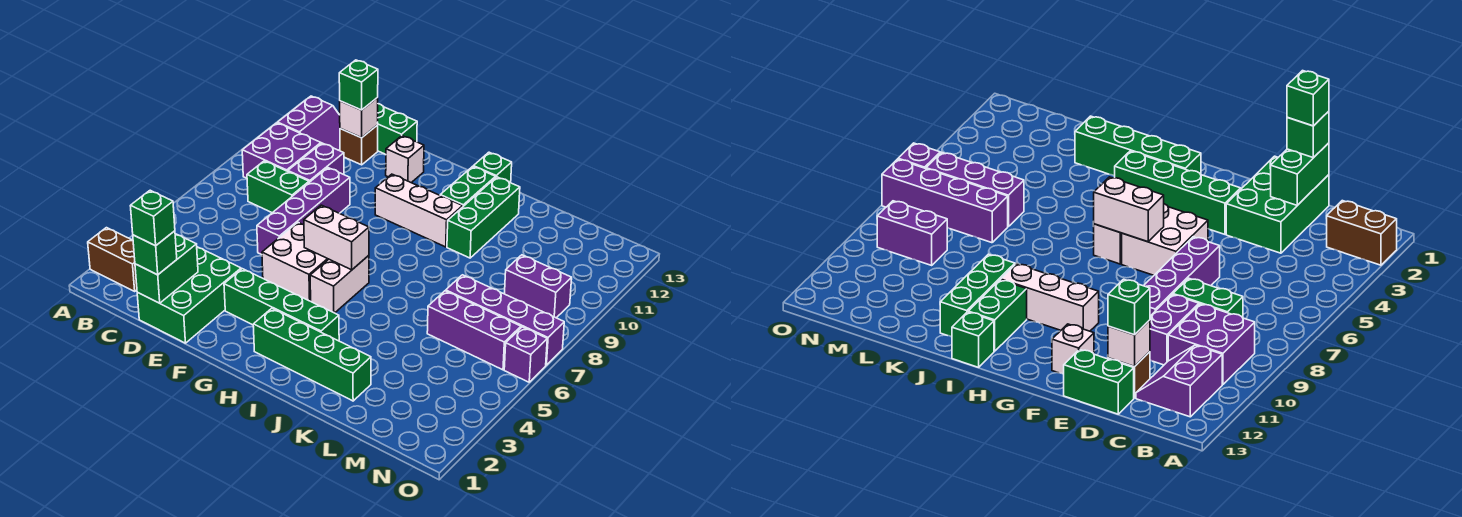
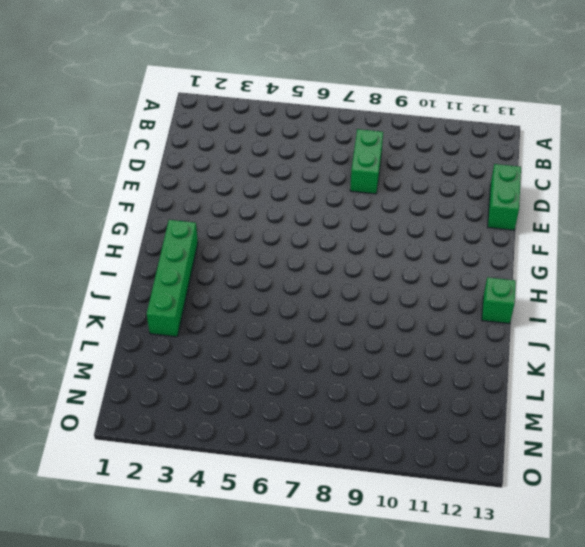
none -> brown 1x2 brick [88,228,137,291]
none -> purple 2x2 brick [242,123,321,178]
none -> purple 2x2 slope [278,96,340,151]

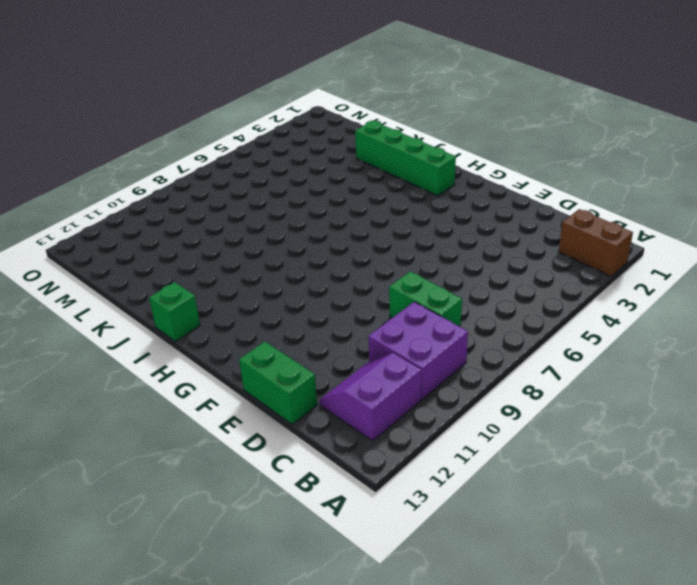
none -> green 2x3 brick [137,247,241,343]
none -> purple 1x2 brick [288,143,344,182]
none -> brown 1x1 brick [340,125,378,165]

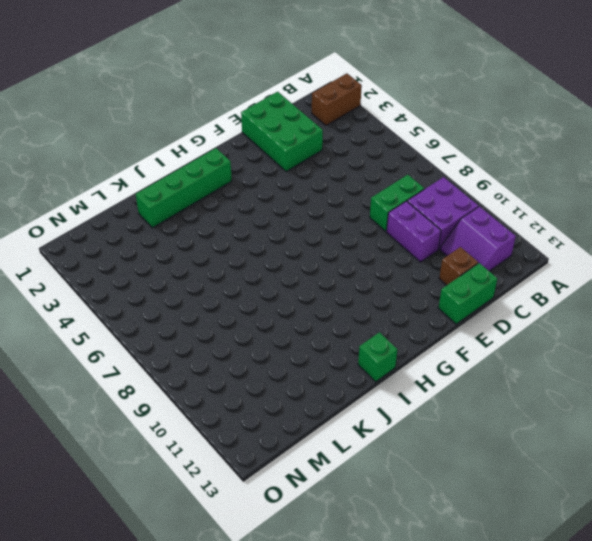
none -> purple 1x4 brick [257,168,350,255]
none -> green 1x4 brick [224,269,339,341]
none -> white 2x2 brick [262,222,328,301]

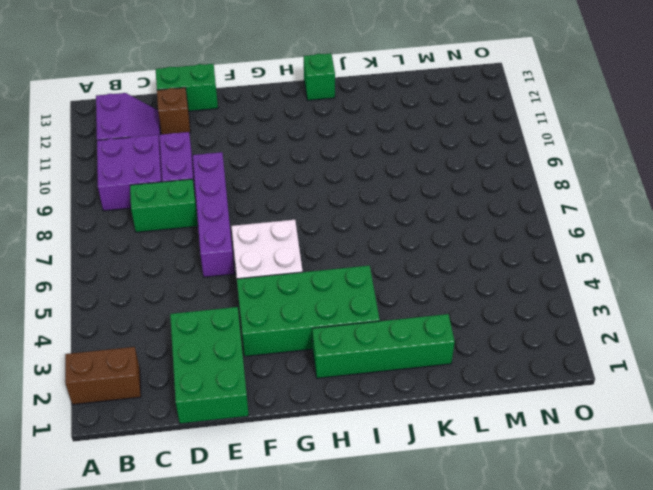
green 2x4 brick [237,266,380,356] -> green 1x4 brick [224,269,339,341]
none -> white 1x1 brick [386,136,424,183]
none -> white 1x3 brick [375,174,463,247]
none -> white 1x2 brick [310,256,369,313]

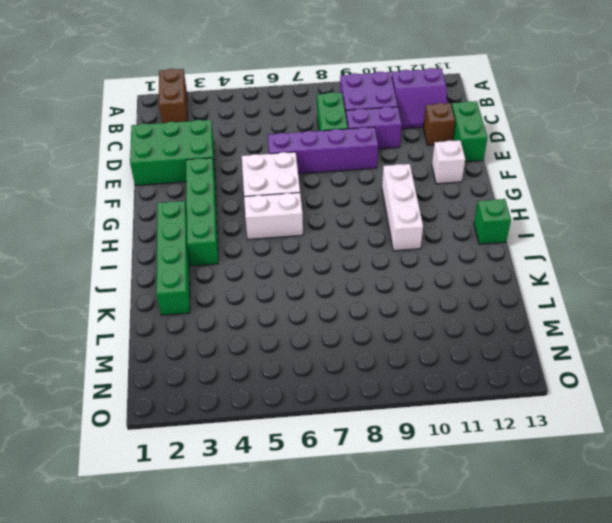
none -> green 1x2 brick [440,166,496,206]
none -> green 1x3 brick [447,177,520,258]
none -> purple 1x3 brick [427,291,521,370]

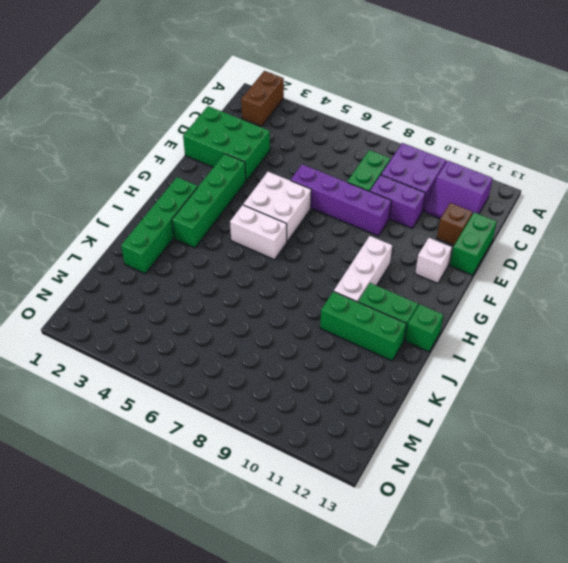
none -> purple 1x3 brick [427,291,521,370]
none -> purple 1x4 brick [446,275,564,365]
none -> purple 1x2 brick [505,255,572,318]

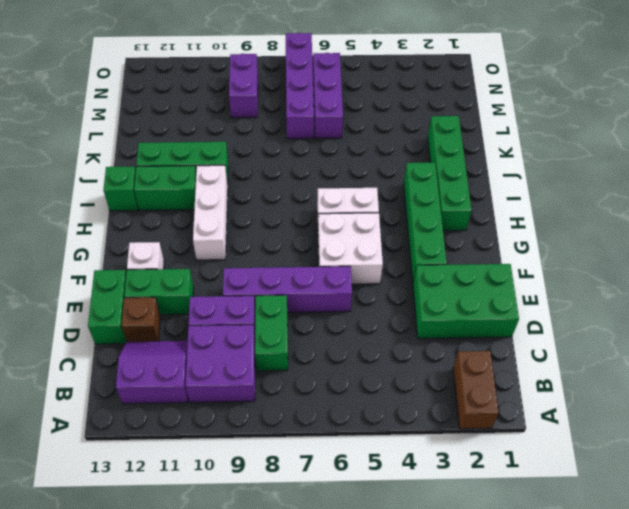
green 1x2 brick [124,269,194,315] -> green 1x2 brick moved to [135,234,198,303]
none -> purple 1x1 brick [504,327,547,382]
none -> white 1x1 brick [340,98,378,138]
none -> white 1x2 brick [304,205,369,270]

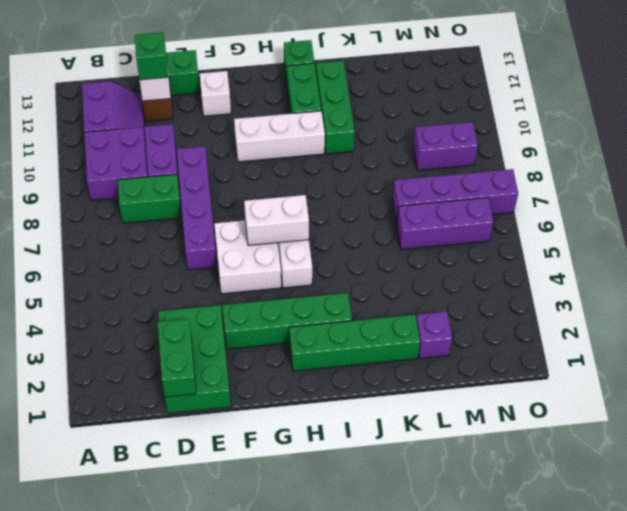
purple 1x1 brick [416,312,452,359] -> purple 1x1 brick moved to [504,327,547,382]
none -> brown 1x2 brick [88,228,137,291]
none -> green 1x1 brick [133,231,177,275]
none -> green 1x1 brick [130,190,175,246]

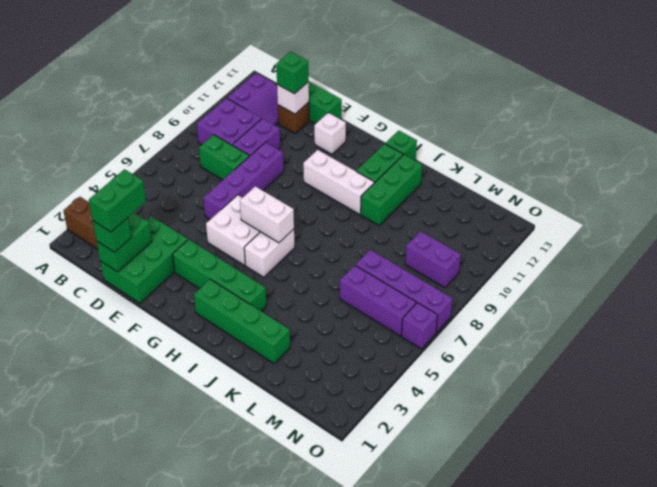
green 1x2 brick [89,169,146,232] -> green 1x1 brick [130,190,175,246]

